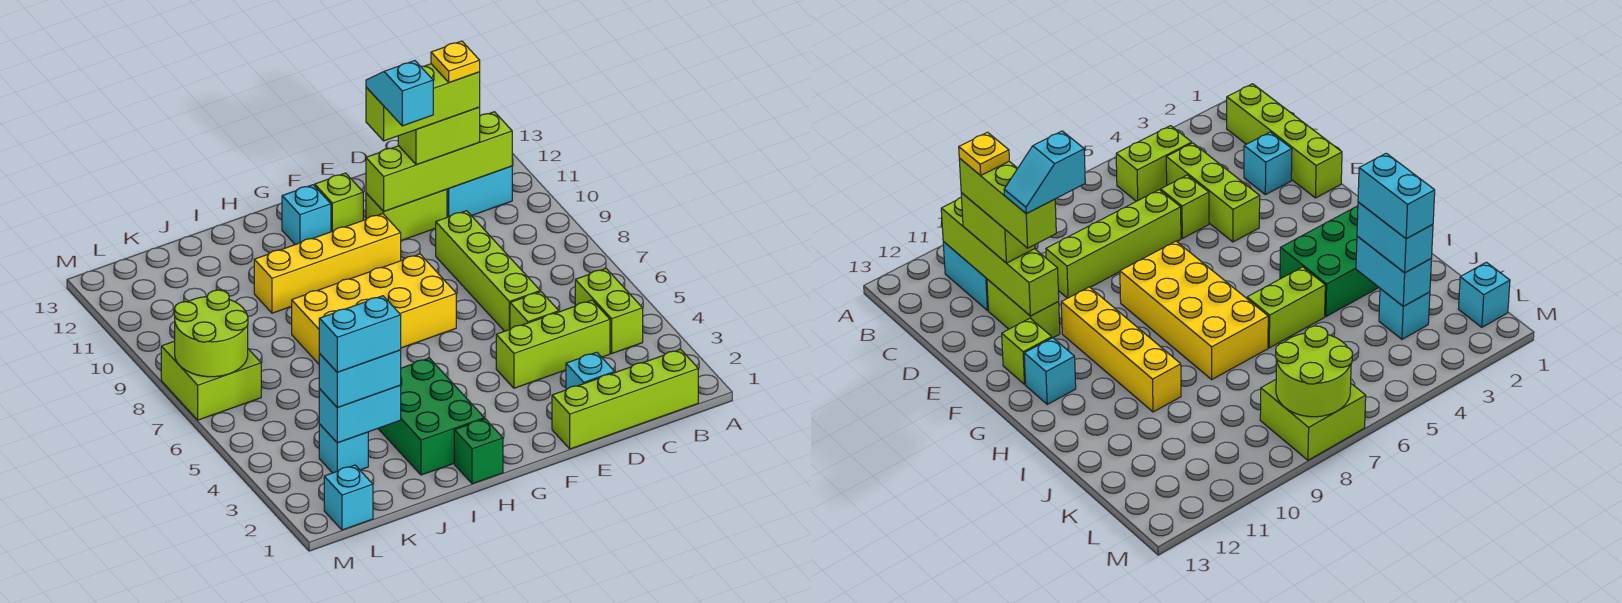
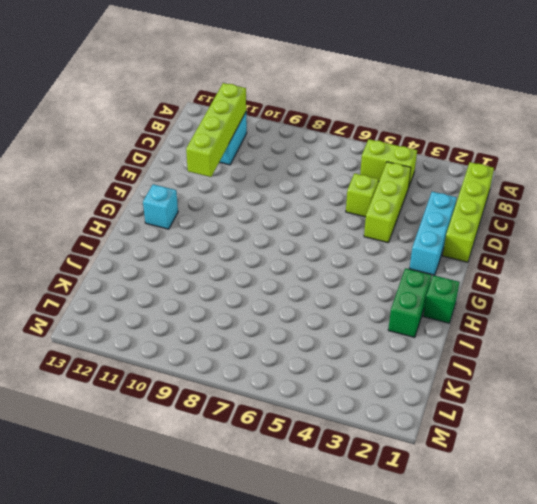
cyan 1x3 brick [409,192,457,275] -> cyan 1x1 brick [566,352,615,390]
green 1x2 brick [388,268,431,338] -> green 2x3 brick [378,358,484,475]
none -> lime 1x4 brick [435,211,540,331]
none -> lime 1x2 brick [366,189,447,240]
none -> yellow 2x4 brick [291,254,456,364]

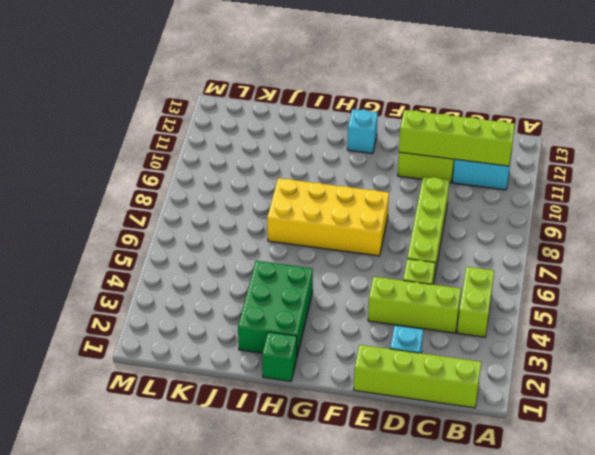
none -> yellow 1x4 brick [254,214,401,313]
none -> lime 1x1 brick [315,173,363,232]
none -> lime 1x2 brick [1247,267,1325,348]

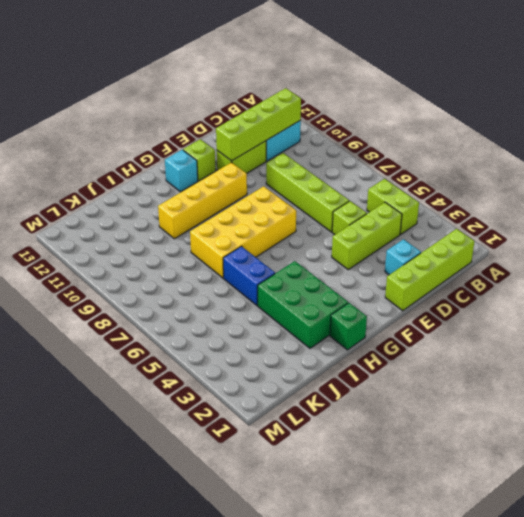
blue 1x2 brick [223,246,275,305] -> lime 1x2 brick [1247,267,1325,348]
none -> cyan 1x1 brick [319,424,368,473]
none -> cyan 1x1 brick [324,465,373,530]
none -> lime 2x2 brick [161,341,261,420]

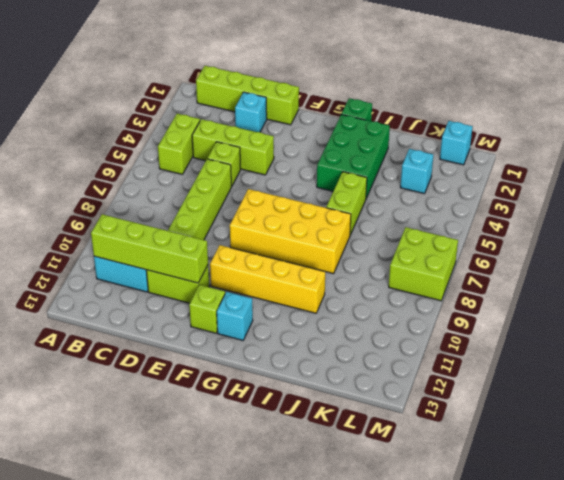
none -> cyan 1x2 brick [319,385,401,443]
none -> lime 2x2 round brick [174,290,248,377]
none -> lime 1x2 brick [398,107,480,165]

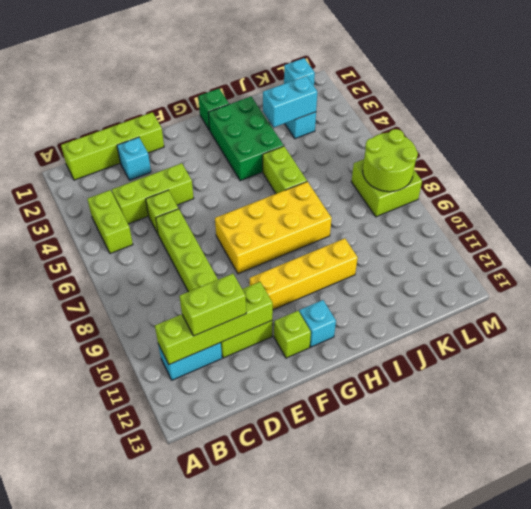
none -> cyan 1x2 brick [319,350,401,408]
none -> lime 1x3 brick [366,64,480,141]
none -> cyan 1x2 brick [319,296,401,372]

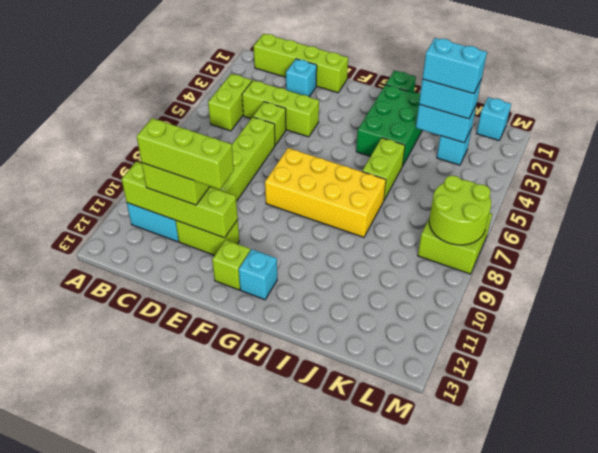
none -> yellow 1x4 brick [254,214,401,313]
none -> yellow 1x1 plate [431,41,480,83]
none -> cyan 1x2 slope [366,61,433,126]

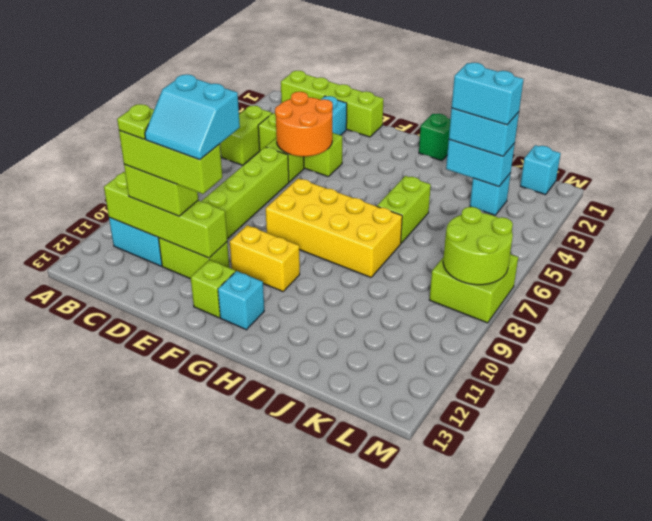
lime 1x1 plate [117,104,154,139] -> yellow 1x1 plate [431,41,480,83]
orange 2x2 round brick [275,92,333,156] -> none
cyan 2x2 slope [145,74,240,160] -> cyan 1x2 slope [366,61,433,126]
yellow 1x2 brick [230,225,300,291] -> yellow 1x4 brick [254,214,401,313]
none -> green 2x3 brick [378,358,484,475]

